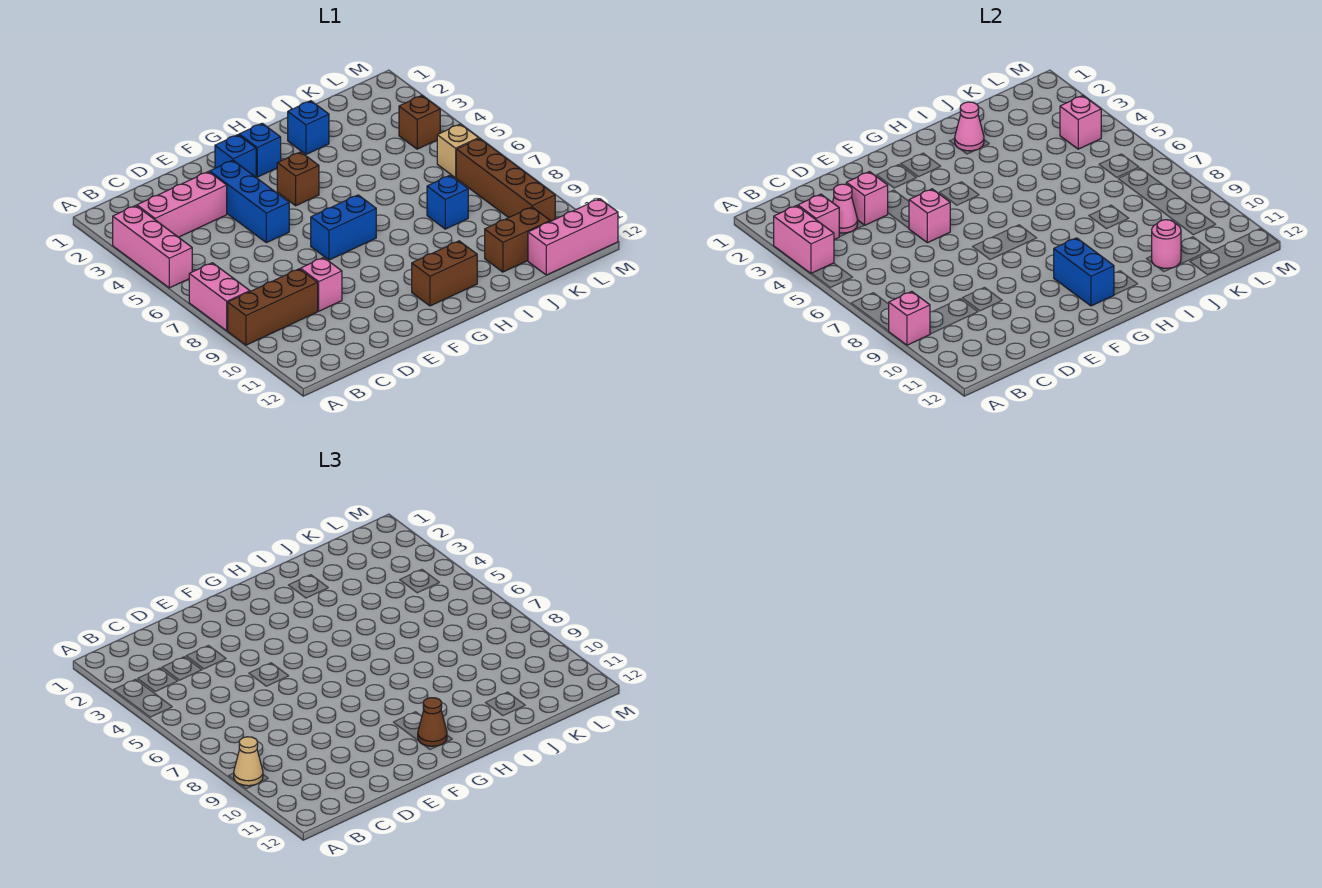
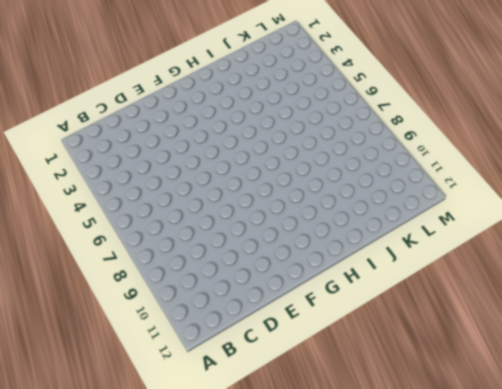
none -> pink 1x3 brick [113,205,192,288]
none -> pink 1x2 brick [189,263,250,331]
none -> brown 1x3 brick [228,269,318,345]
none -> pink 1x3 brick [137,172,227,237]

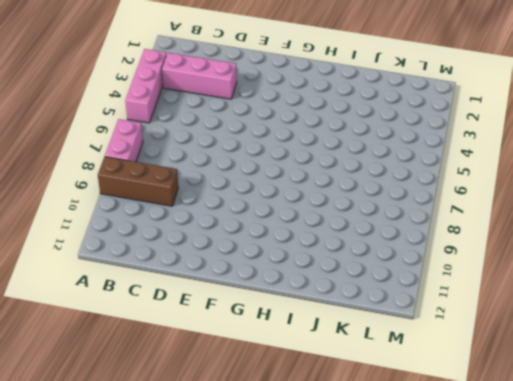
none -> pink 1x1 brick [301,258,342,311]
none -> blue 1x3 brick [210,160,289,243]
none -> blue 1x1 brick [215,135,256,177]
none -> blue 1x2 brick [311,195,376,260]

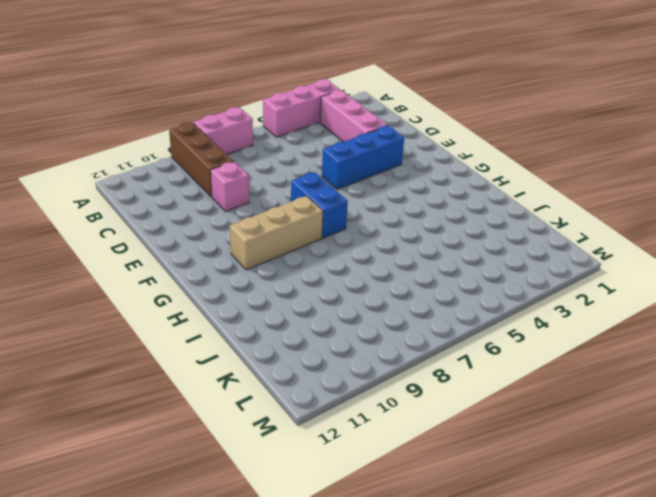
tan 1x3 brick [230,196,323,270] -> none
none -> blue 1x1 brick [215,135,256,177]
none -> blue 1x1 brick [239,123,281,177]
none -> brown 1x1 brick [277,152,319,206]
none -> brown 1x2 brick [412,241,477,306]

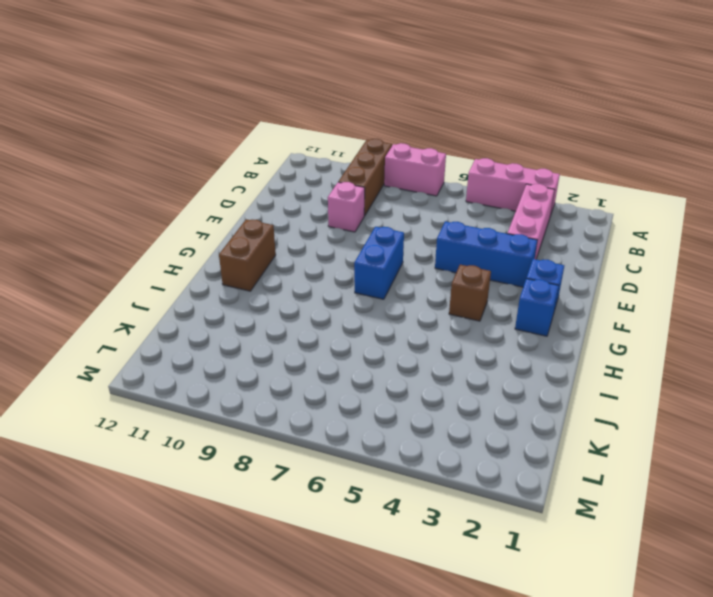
none -> blue 1x1 brick [288,101,329,154]
none -> blue 1x1 brick [427,175,468,229]
none -> brown 1x2 brick [485,207,550,272]
none -> pink 1x3 brick [528,199,618,275]

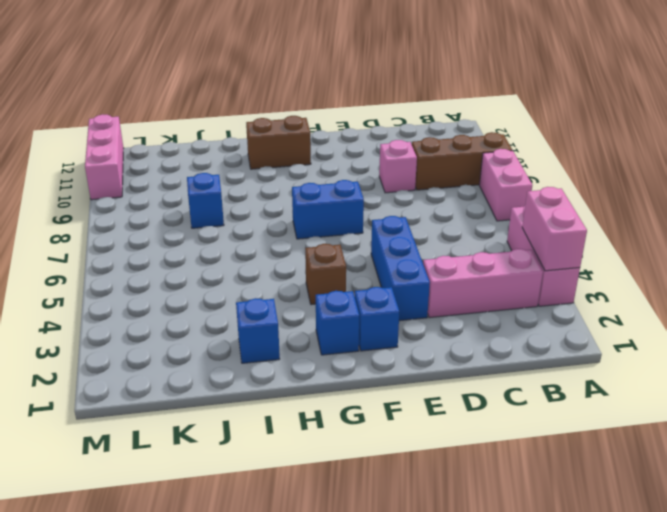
pink 1x3 brick [85,115,124,200] -> pink 1x3 brick turned to [528,199,618,275]
none -> brown 1x2 brick [485,207,550,272]
none -> brown 1x1 brick [399,96,440,149]
none -> tan 1x1 brick [437,124,479,178]
none -> brown 1x4 brick [456,138,555,221]

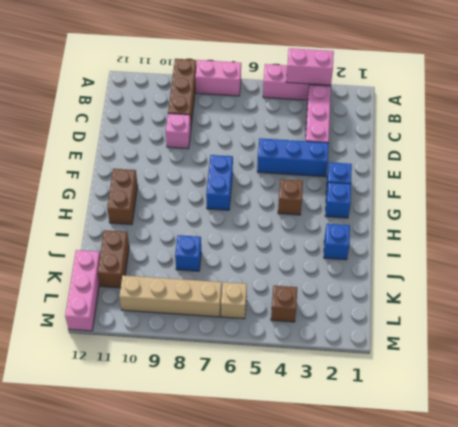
tan 1x4 brick [119,275,222,317] -> brown 1x4 brick [456,138,555,221]
none -> pink 1x1 brick [889,291,930,345]
none -> pink 1x1 brick [798,194,839,240]
none -> pink 1x1 cone [833,184,858,233]
none -> pink 1x1 brick [846,172,888,225]

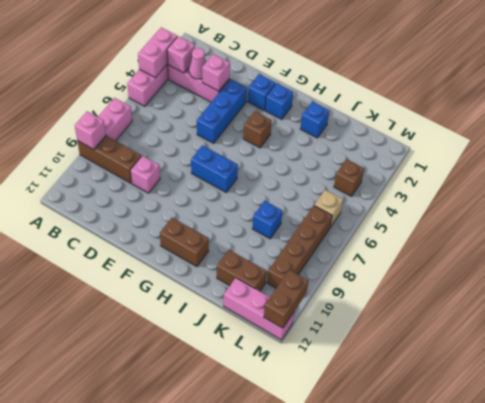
brown 1x2 brick [264,270,309,328] -> none
none -> pink 1x1 brick [909,189,950,243]
none -> blue 1x2 brick [1054,238,1114,306]
none -> pink 1x1 cone [955,102,984,151]
none -> pink 1x1 round brick [1152,220,1181,268]

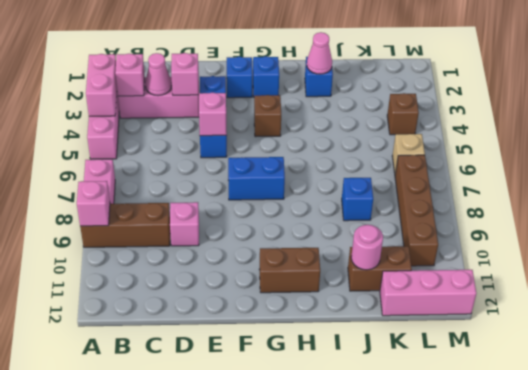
none -> blue 1x2 brick [1054,238,1114,306]
none -> pink 1x1 brick [1060,96,1101,149]
none -> tan 1x1 cone [234,737,263,786]
none -> brown 1x1 cone [418,698,447,746]

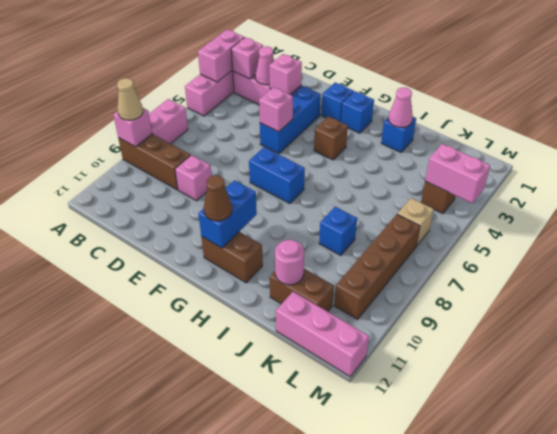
pink 1x2 brick [425,144,490,203] -> pink 1x1 brick [1060,96,1101,149]

